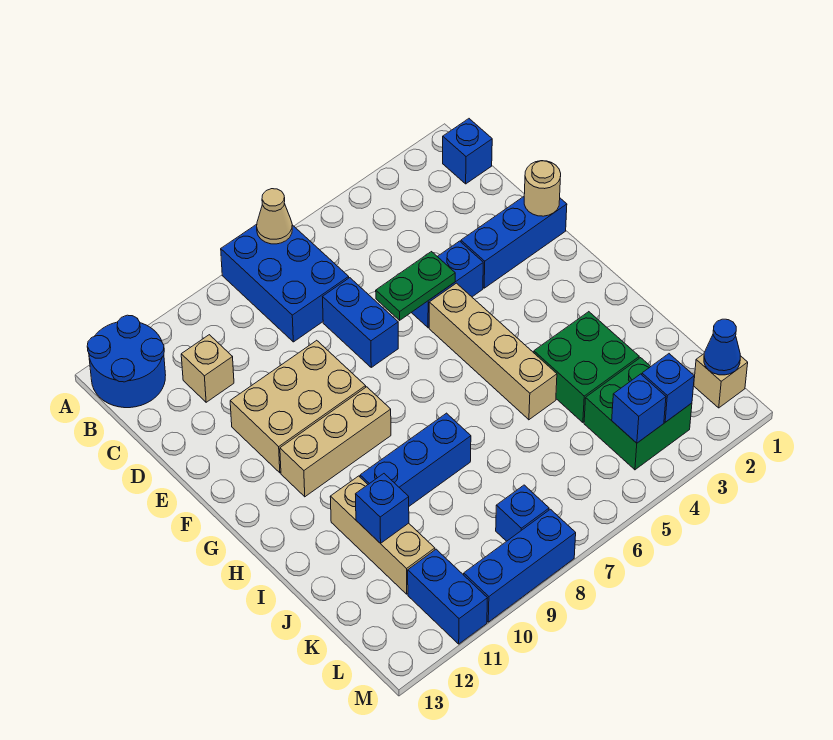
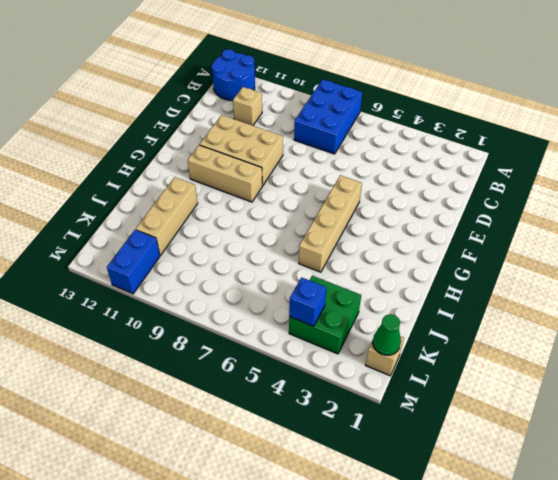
green 1x1 cone [373,314,401,355] -> blue 1x1 cone [704,319,740,375]
none -> blue 1x1 brick [443,119,492,184]
none -> blue 1x2 brick [323,278,398,367]
none -> blue 1x3 brick [461,197,567,288]

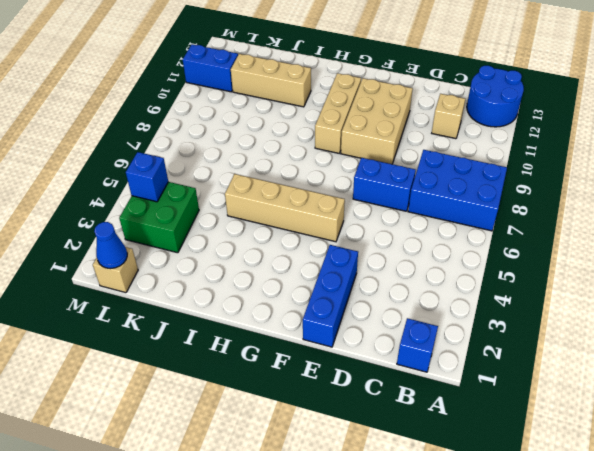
none -> blue 1x2 brick [411,241,483,328]
none -> green 2x2 brick [534,312,639,422]
none -> blue 1x3 brick [360,413,471,506]

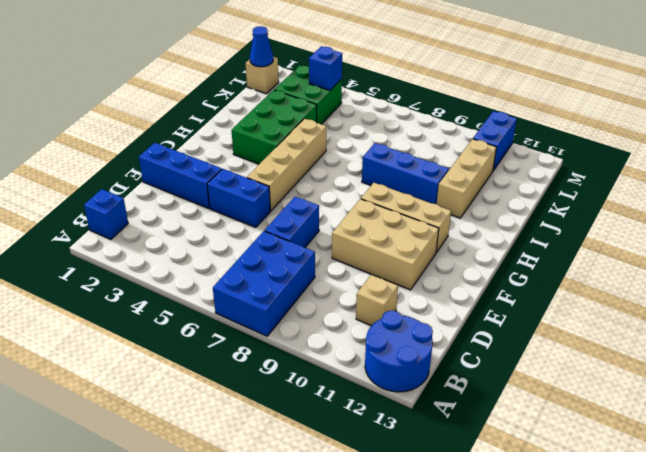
green 2x3 brick [231,90,317,164] -> green 2x2 brick [534,312,639,422]
none -> blue 1x1 brick [496,485,549,541]
none -> blue 1x3 brick [464,509,576,622]
none -> tan 1x1 cone [257,189,292,244]

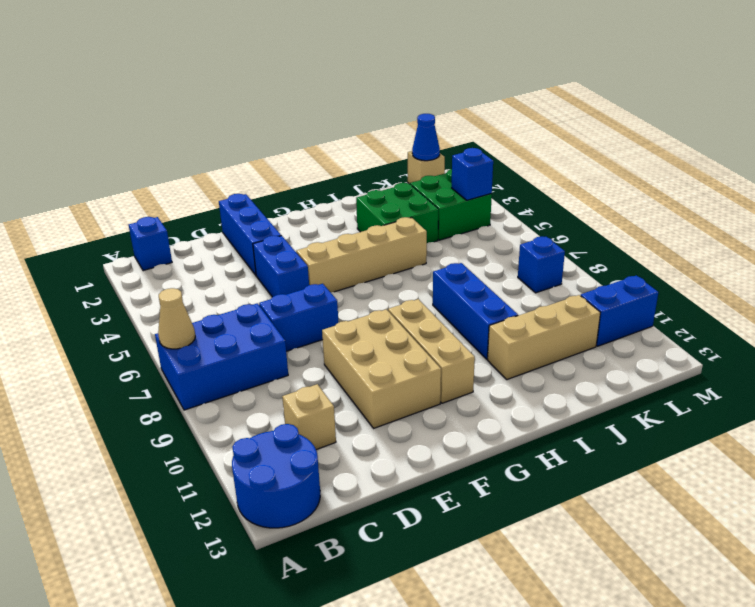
none -> blue 1x3 brick [464,509,576,622]
none -> tan 1x1 round brick [524,161,561,216]
none -> green 1x2 plate [376,252,455,320]

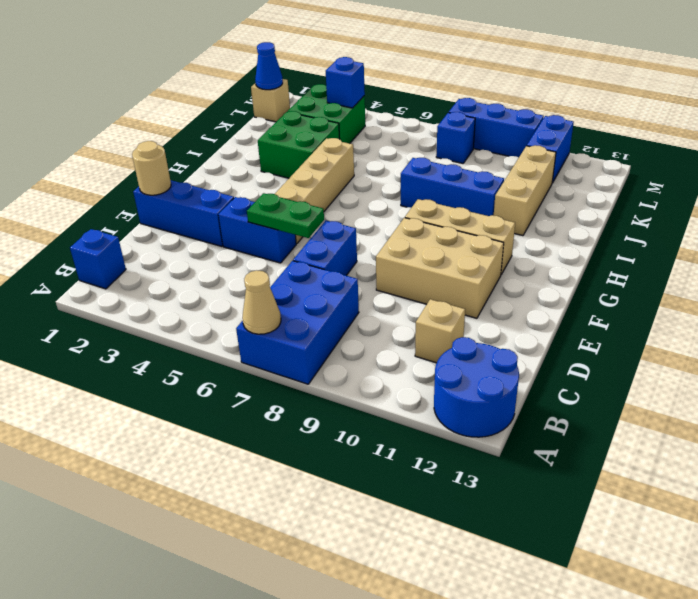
none -> blue 1x1 brick [356,474,409,544]
none -> blue 1x1 brick [642,354,694,422]

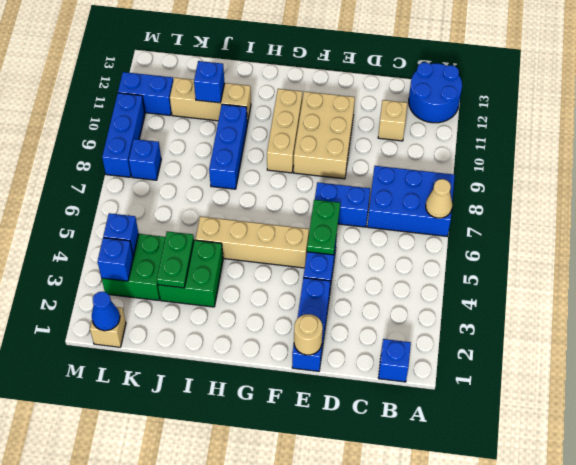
green 1x2 plate [157,231,194,288] -> none

